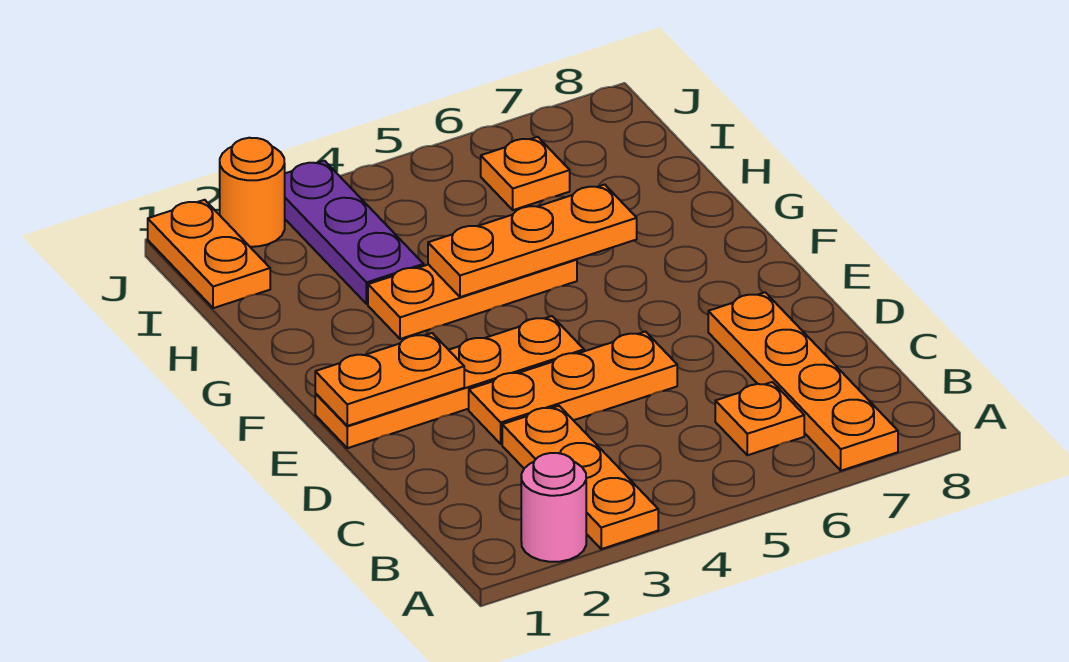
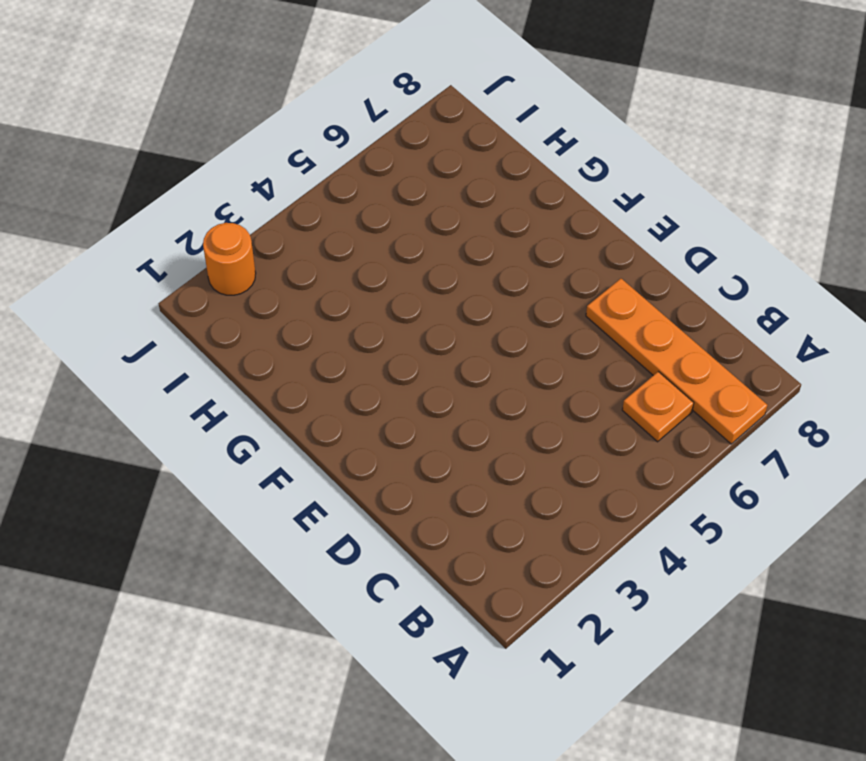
none -> pink 1x1 round brick [521,453,586,562]
none -> orange 1x3 plate [502,406,658,549]
none -> orange 1x3 plate [469,332,677,444]

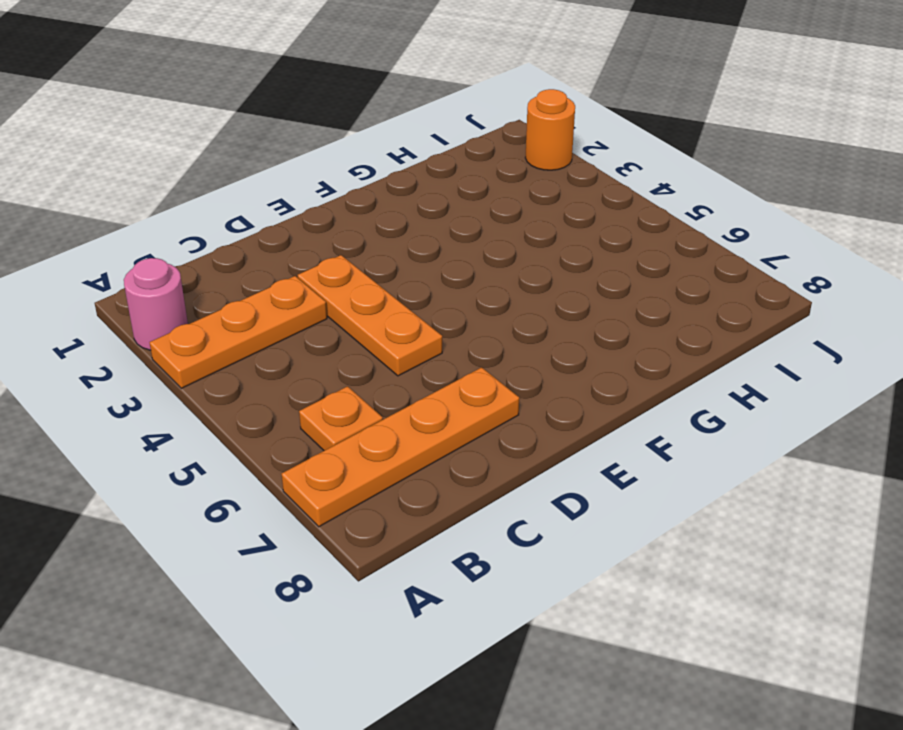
none -> orange 1x4 plate [315,316,584,448]
none -> orange 1x3 plate [368,259,577,339]
none -> purple 1x3 plate [285,161,424,304]

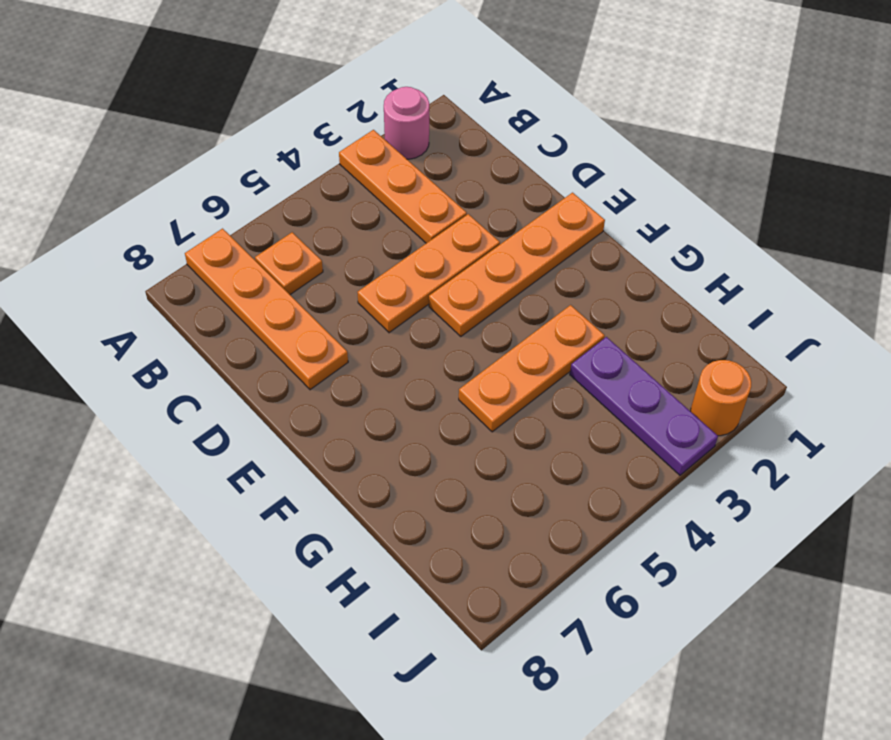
none -> orange 1x2 plate [148,200,270,308]
none -> orange 1x1 plate [481,137,570,210]
none -> orange 1x2 plate [315,333,464,426]

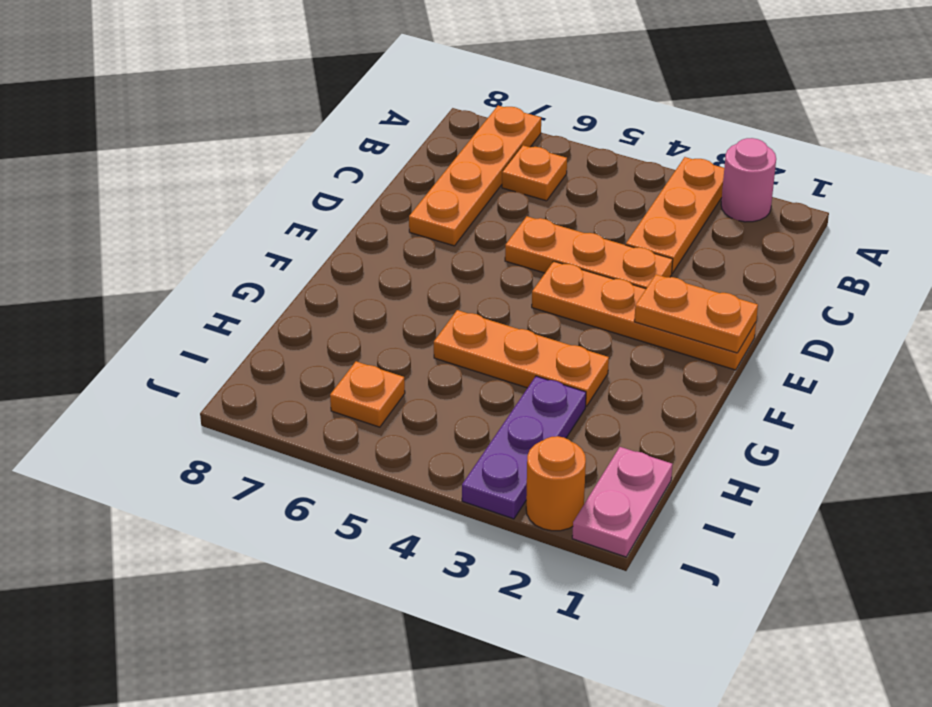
pink 1x2 plate [572,447,673,557] -> orange 1x2 plate [148,200,270,308]
none -> orange 1x3 plate [428,185,637,297]

